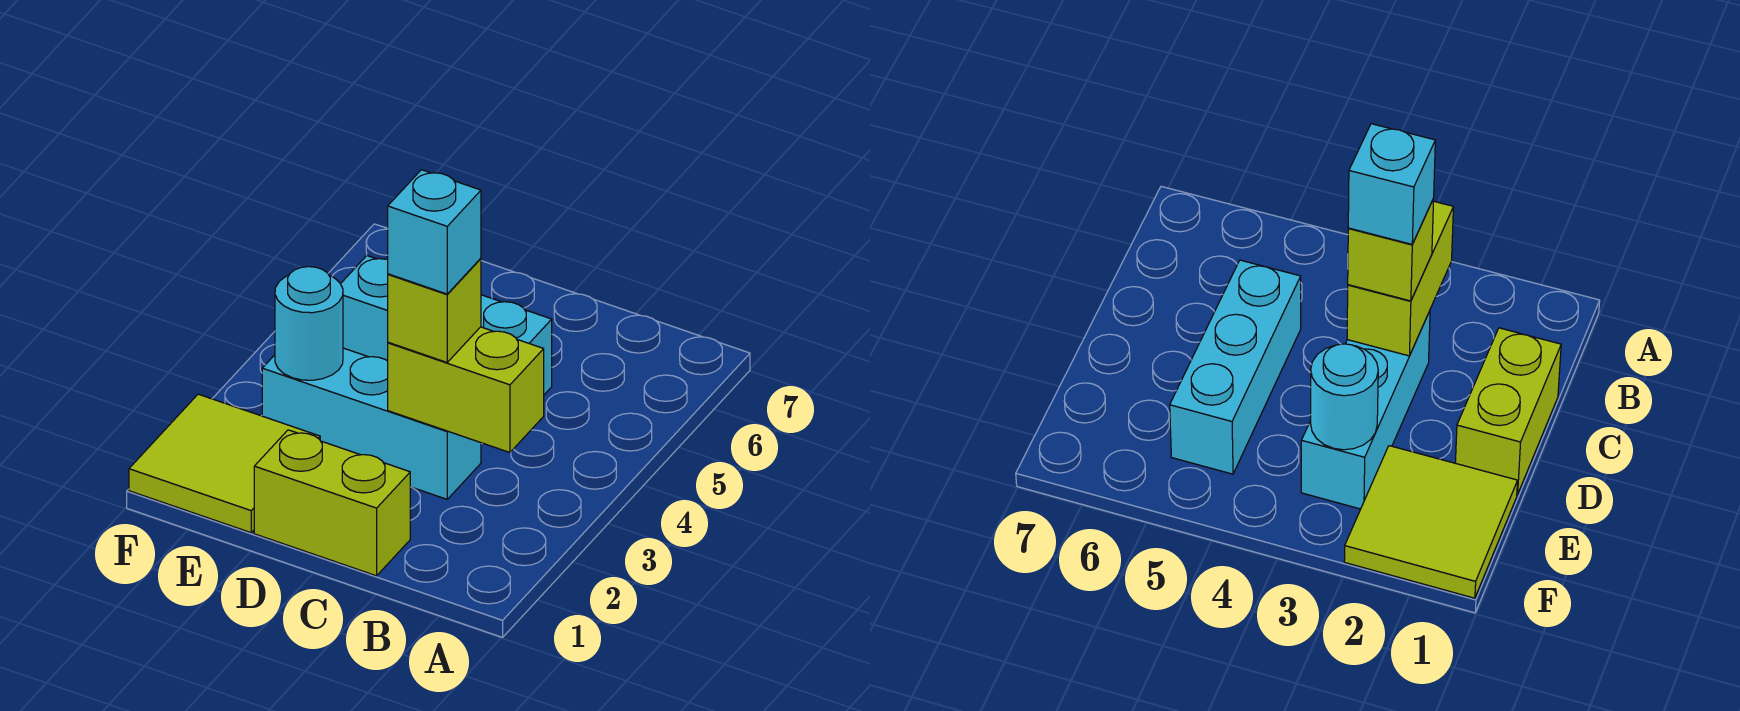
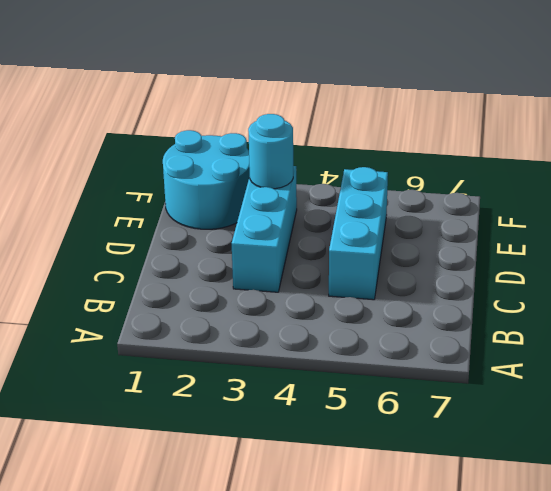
cyan 2x2 round brick [163,130,250,229] -> lime 2x2 tile [129,394,320,533]
none -> lime 1x2 brick [254,430,410,576]
none -> lime 1x2 brick [388,327,544,453]

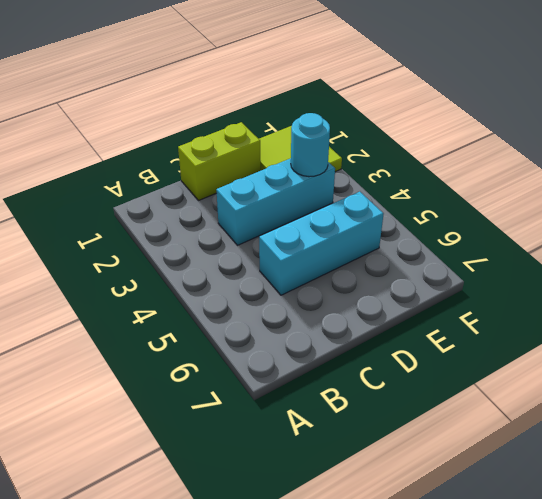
none -> lime 1x2 brick [388,327,544,453]
none -> lime 1x1 brick [388,258,481,362]

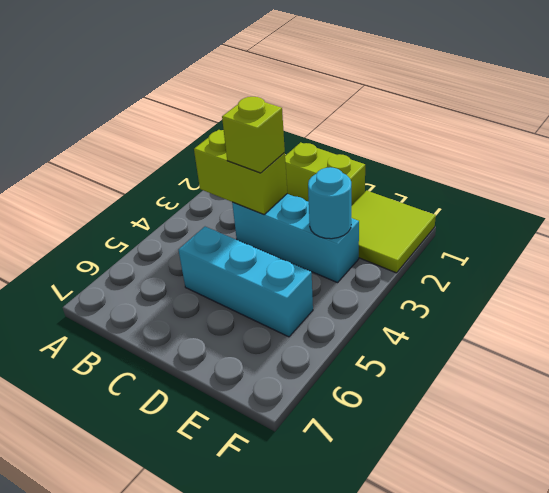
none -> cyan 1x1 brick [388,170,481,294]

